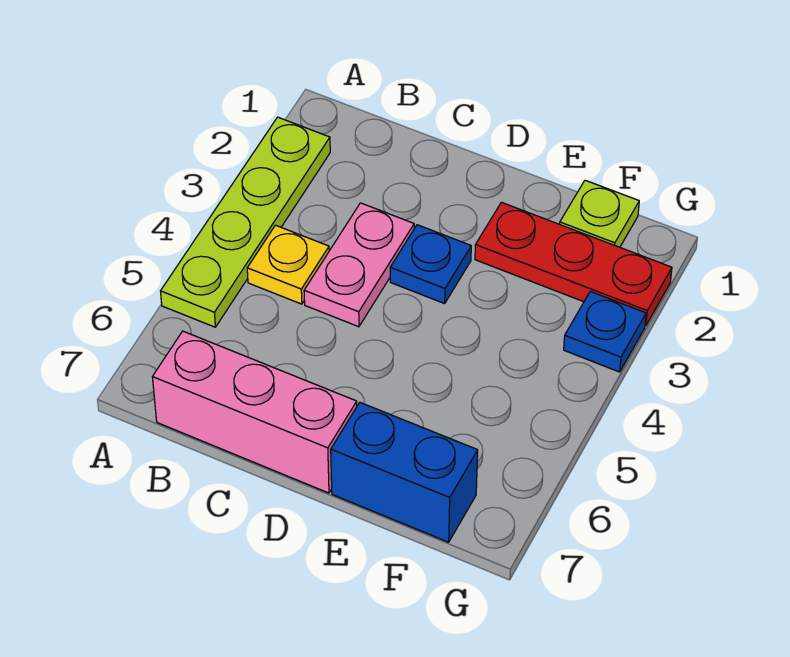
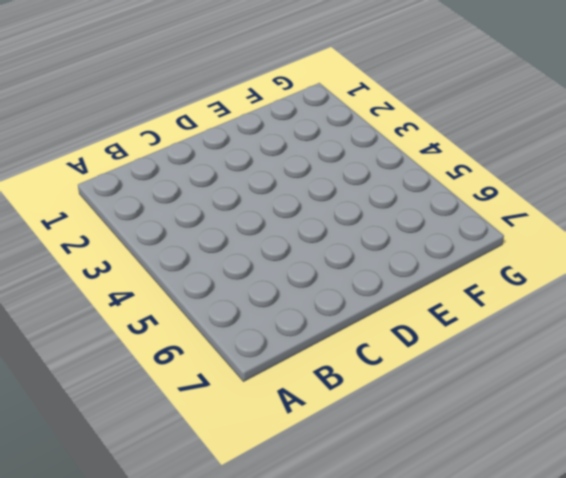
none -> lime 1x4 plate [161,117,330,327]
none -> yellow 1x1 plate [247,225,329,304]

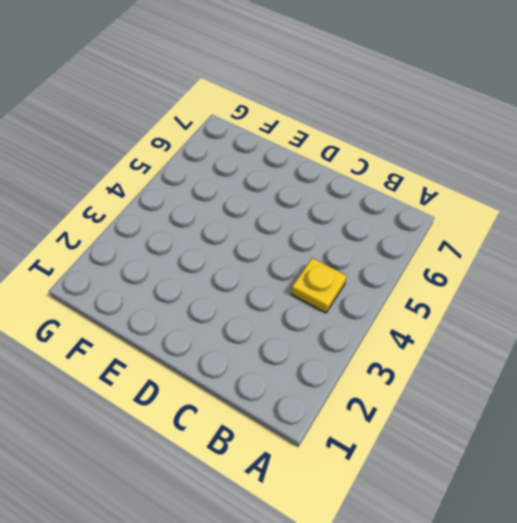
none -> lime 1x4 plate [161,117,330,327]
none -> pink 1x3 brick [152,331,357,493]

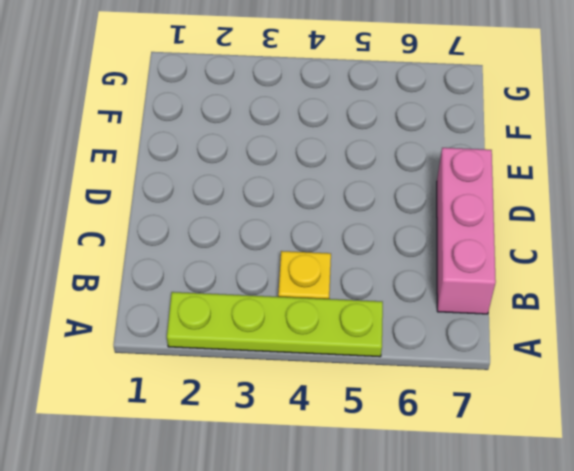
none -> pink 1x2 plate [304,203,414,327]
none -> blue 1x1 plate [390,225,471,304]

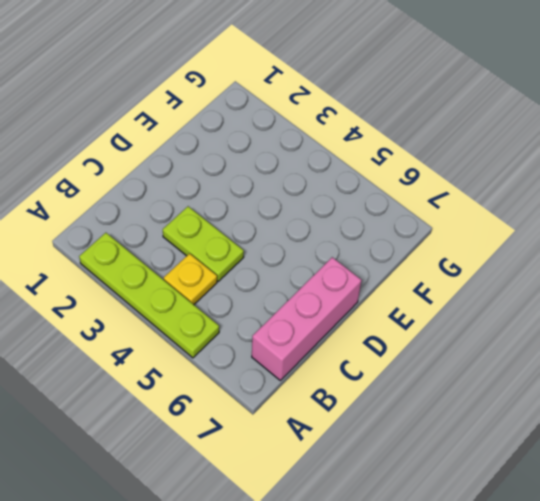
lime 1x2 plate [163,206,244,281] -> pink 1x2 plate [304,203,414,327]
none -> blue 1x1 plate [390,225,471,304]
none -> red 1x3 plate [475,202,672,326]

